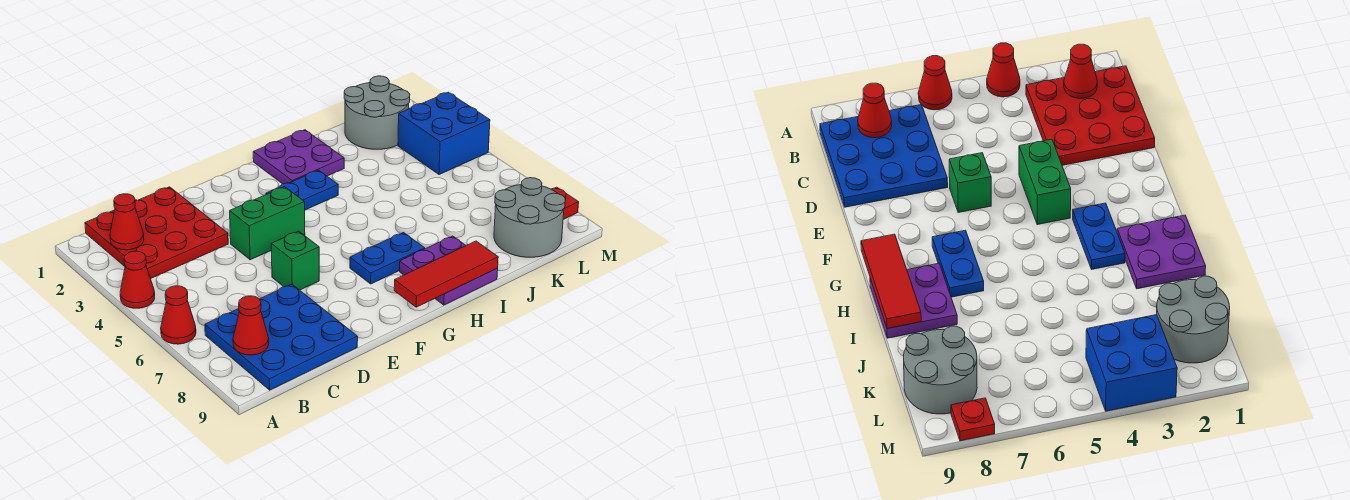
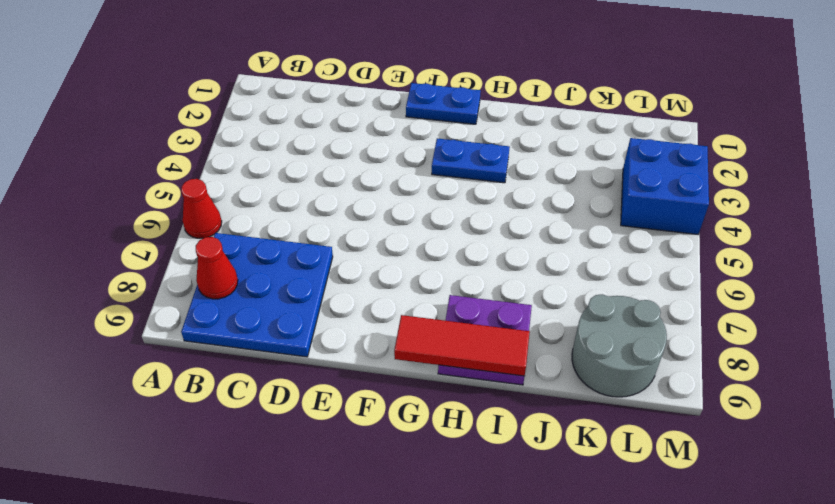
blue 1x2 plate [406,83,481,124] -> blue 1x2 plate moved to [350,233,425,284]
none -> red 1x1 cone [120,251,155,308]
none -> red 3x3 plate [85,187,228,279]
none -> green 1x2 brick [230,187,305,260]

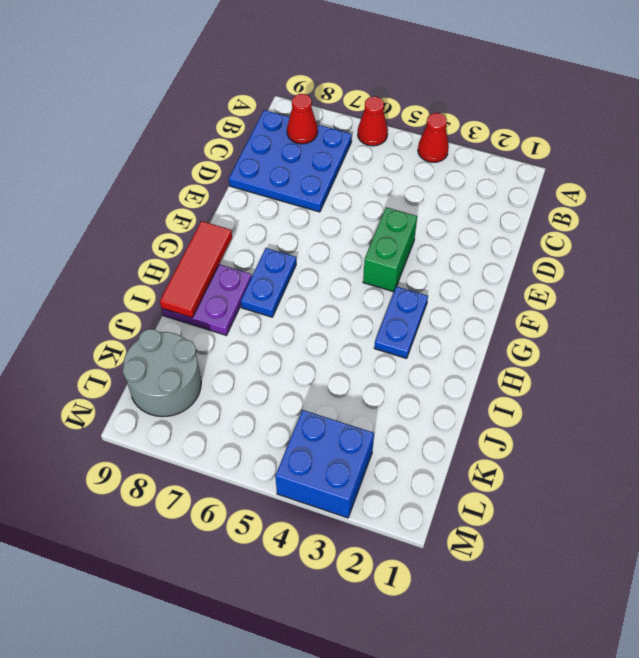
none -> red 3x3 plate [85,187,228,279]
none -> green 1x1 brick [271,231,319,290]
none -> purple 2x2 plate [253,130,344,184]

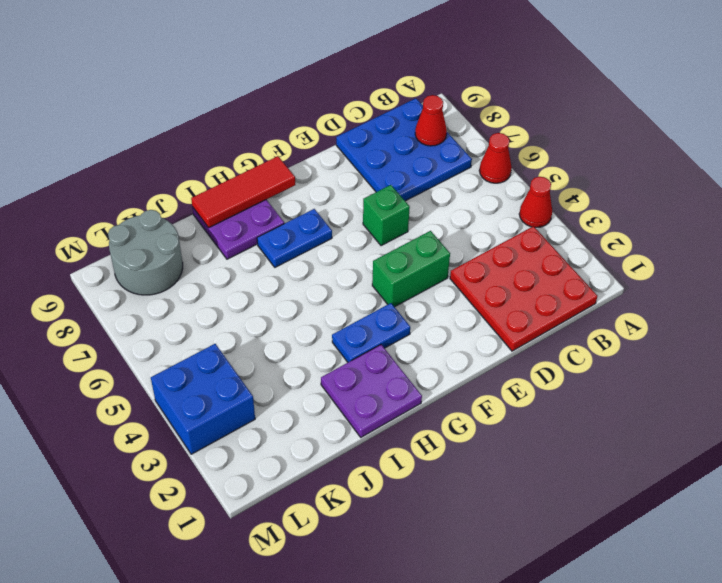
none -> grey 2x2 round brick [344,76,410,149]
none -> red 1x1 plate [552,187,579,219]
none -> red 1x1 cone [110,194,144,250]

